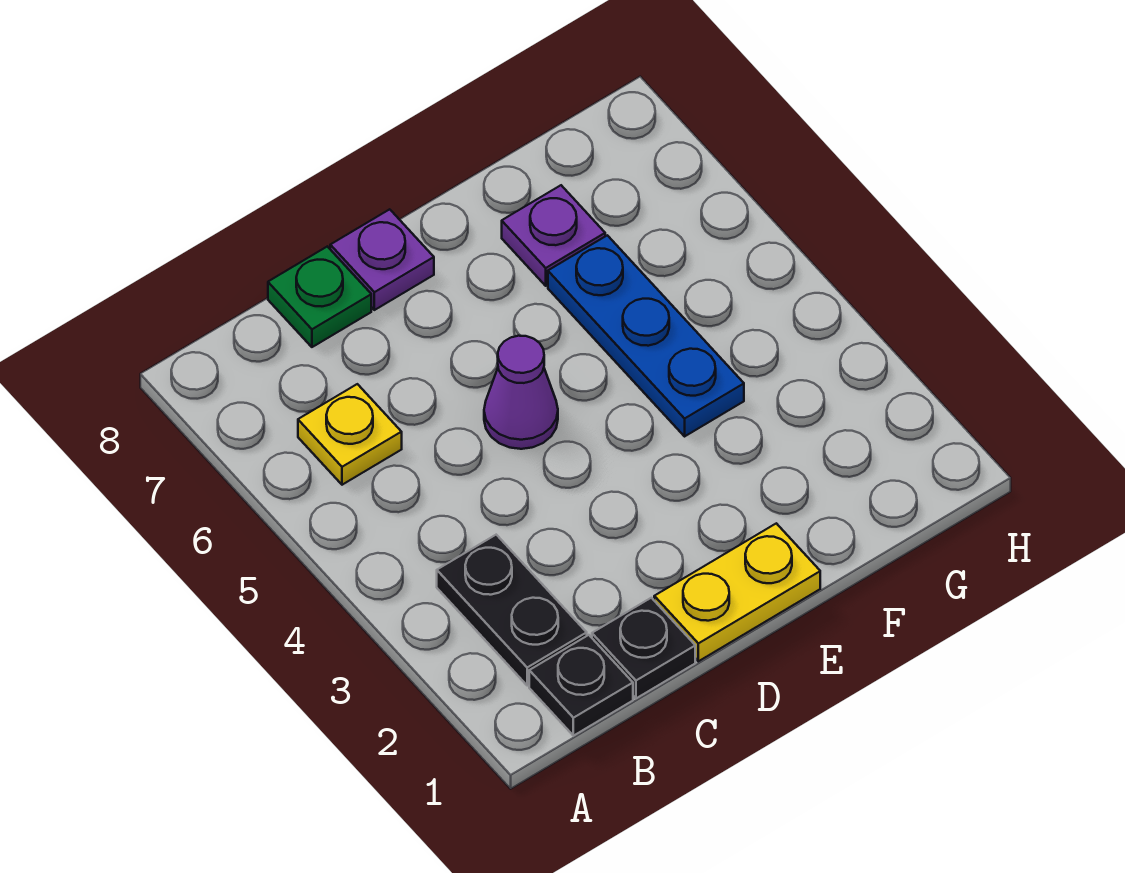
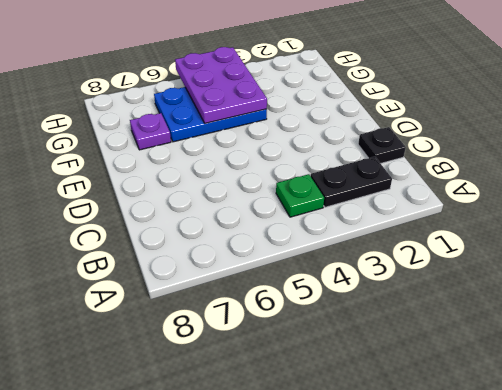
green 1x1 plate [276,174,324,217] -> green 1x1 plate moved to [268,247,371,347]
blue 2x3 plate [154,87,267,142] -> blue 1x3 plate [548,235,744,436]
purple 2x3 plate [175,47,267,123] -> none
none -> black 1x1 plate [529,635,633,736]
none -> yellow 1x1 plate [298,384,402,485]

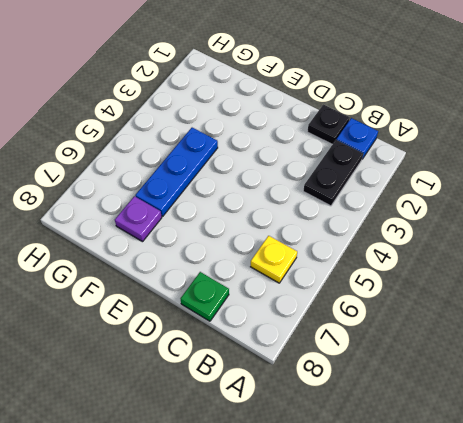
blue 1x1 plate [337,118,378,159] -> black 1x1 plate [529,635,633,736]
none -> yellow 1x2 plate [654,523,820,661]
none -> purple 1x1 cone [484,336,558,449]

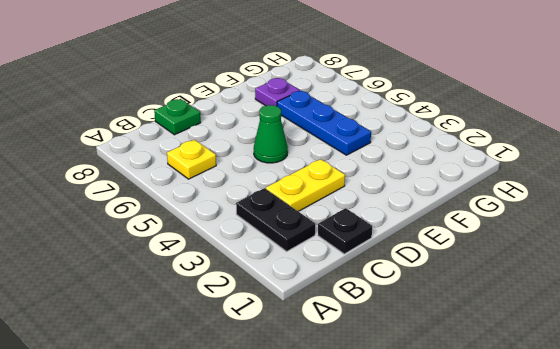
yellow 1x2 plate [266,159,345,211] -> yellow 1x2 plate moved to [654,523,820,661]
green 1x1 cone [254,105,288,163] -> purple 1x1 cone [484,336,558,449]
none -> black 1x1 plate [529,635,633,736]
none -> purple 1x1 plate [330,209,434,310]

